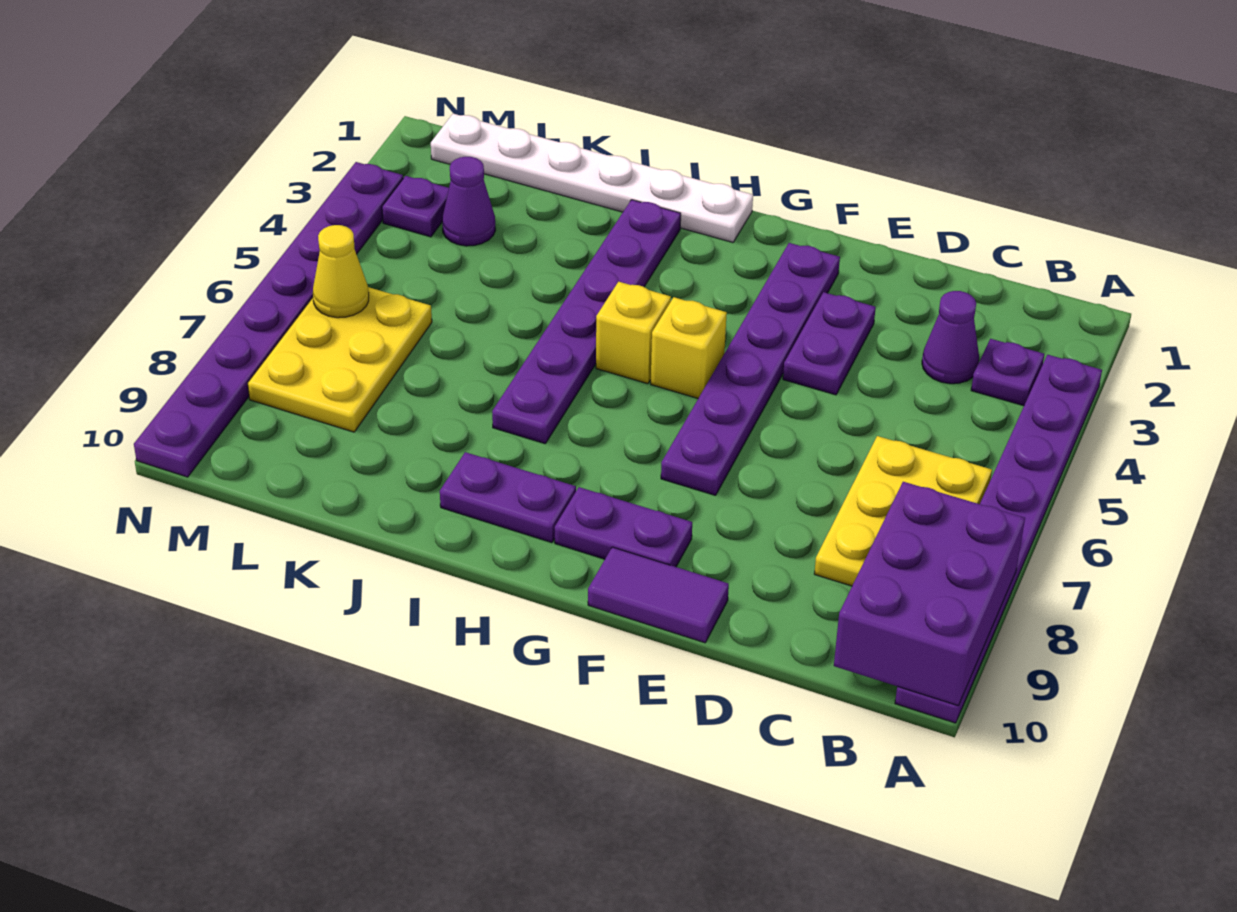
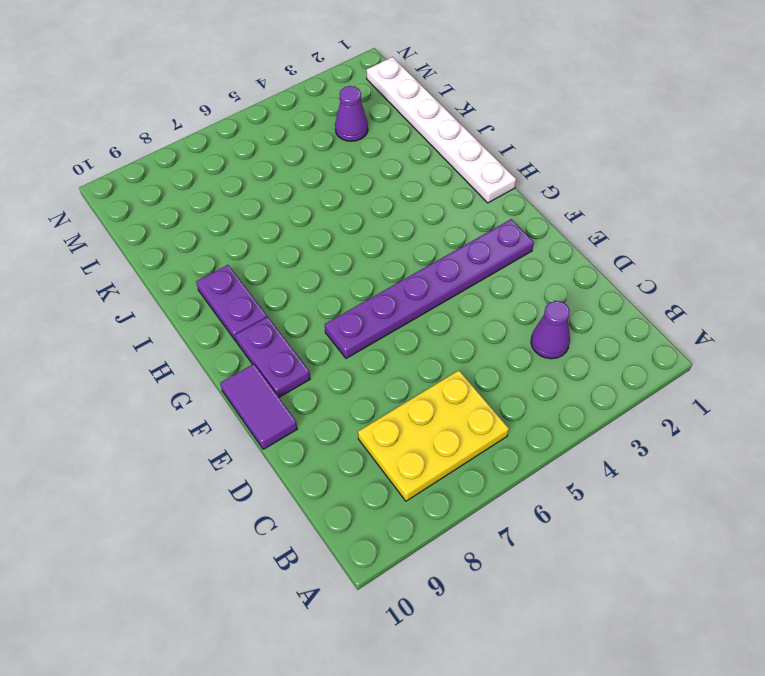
none -> purple 1x8 plate [895,355,1102,723]
none -> purple 1x1 plate [971,339,1044,406]
none -> purple 1x2 plate [783,292,876,395]

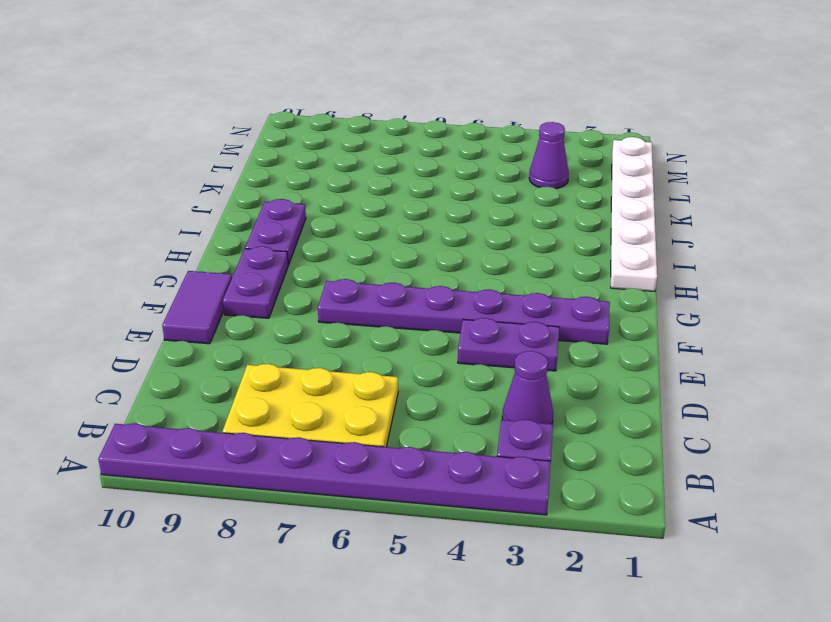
none -> yellow 1x1 brick [651,297,727,398]
none -> yellow 1x1 brick [596,282,671,384]
none -> purple 1x6 plate [492,200,681,444]

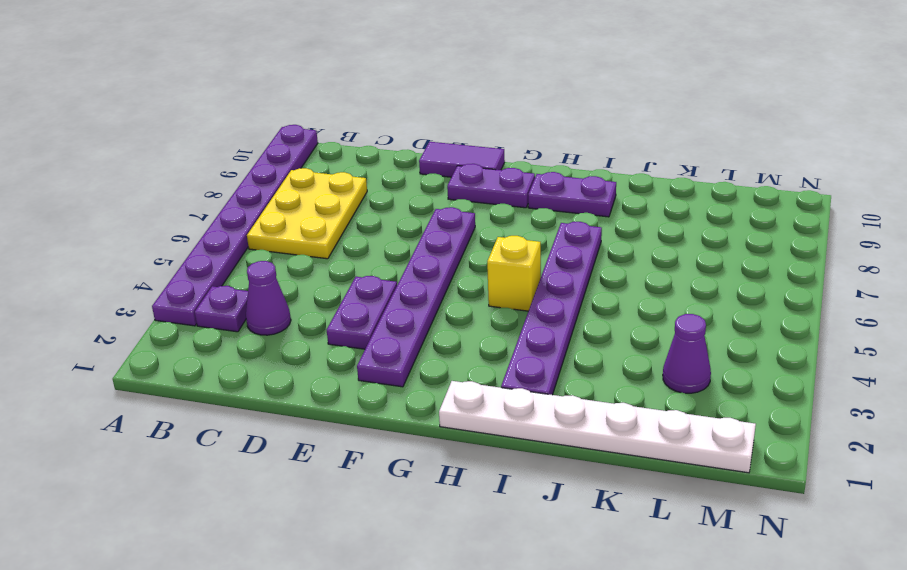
none -> yellow 1x1 brick [651,297,727,398]
none -> yellow 2x3 plate [248,287,432,432]
none -> purple 1x1 plate [382,176,449,237]

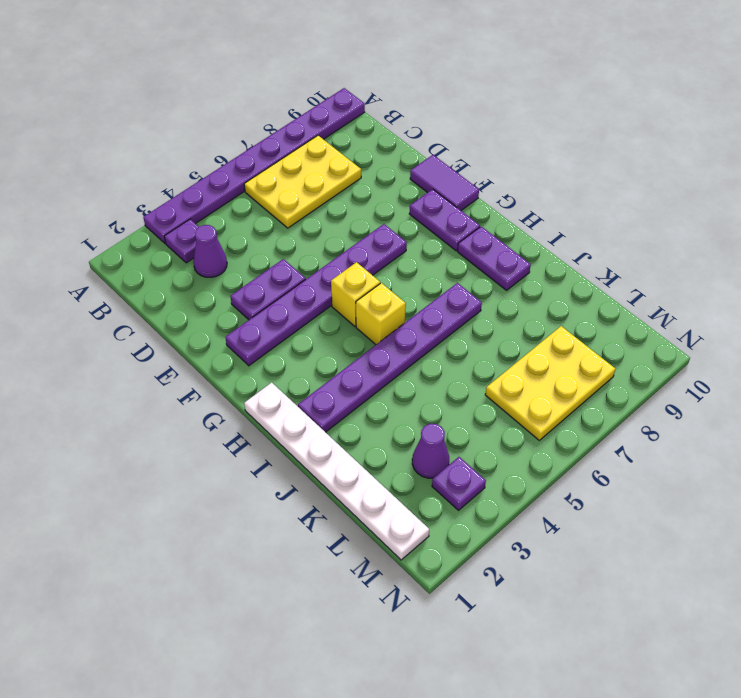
none -> purple 1x8 plate [134,162,403,477]
none -> purple 2x3 brick [834,482,1025,706]
none -> yellow 1x1 cone [313,225,369,318]

